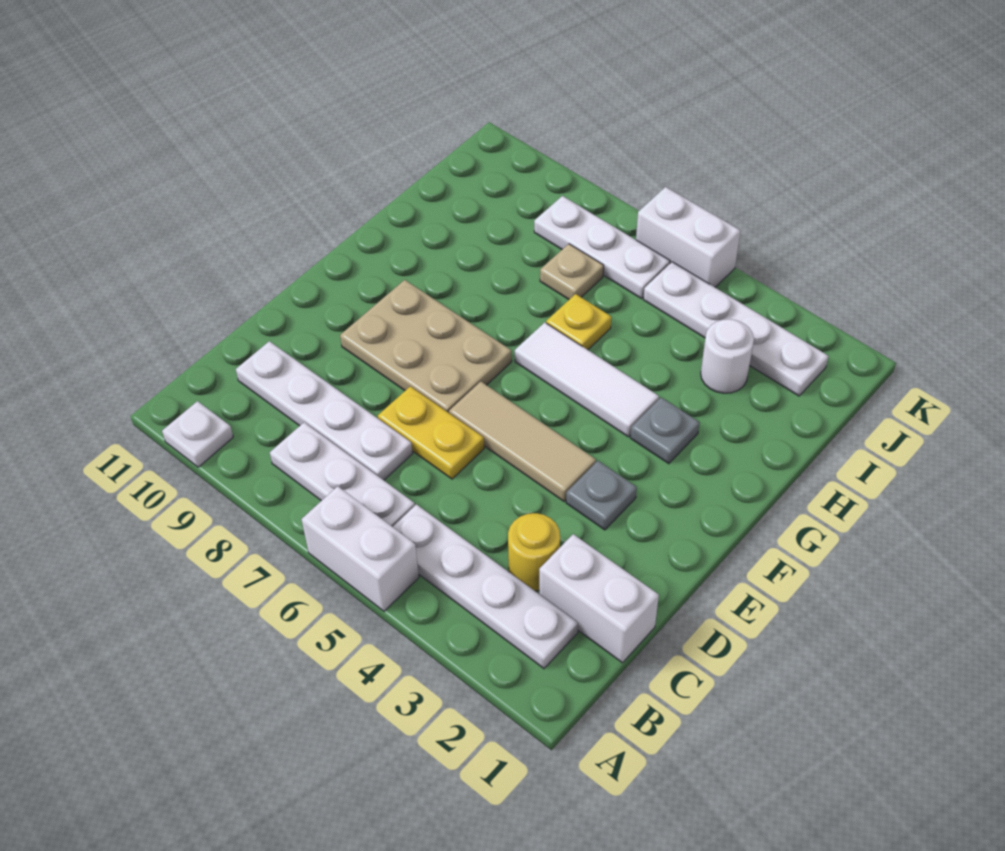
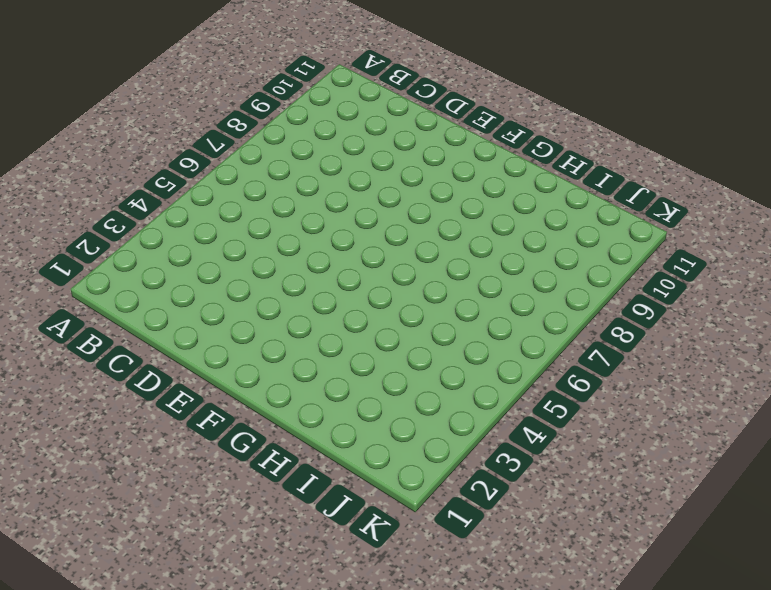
none -> white 1x2 brick [301,486,419,611]
none -> white 1x1 plate [162,401,233,467]
none -> white 1x4 plate [393,504,578,668]

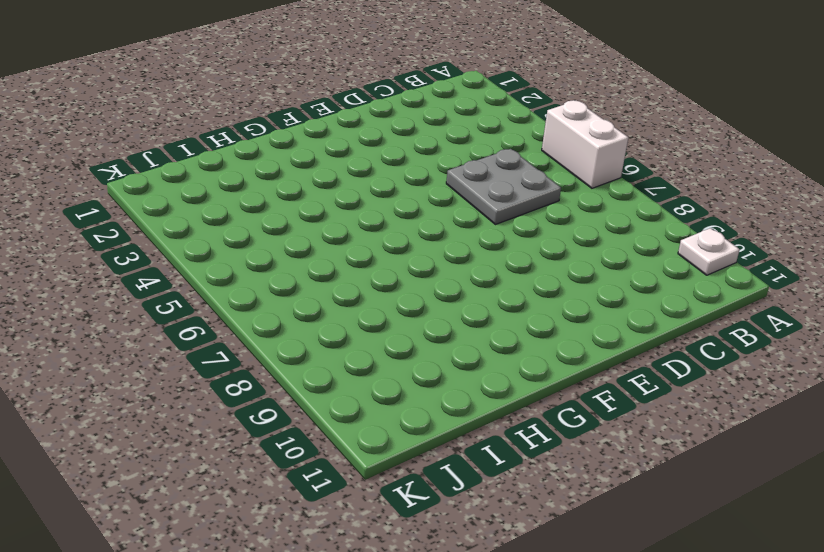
grey 2x2 plate [446,149,561,225] -> yellow 1x2 plate [378,386,484,479]
none -> white 1x4 plate [393,504,578,668]
none -> white 1x3 plate [270,422,415,527]
none -> white 1x2 brick [539,534,659,663]

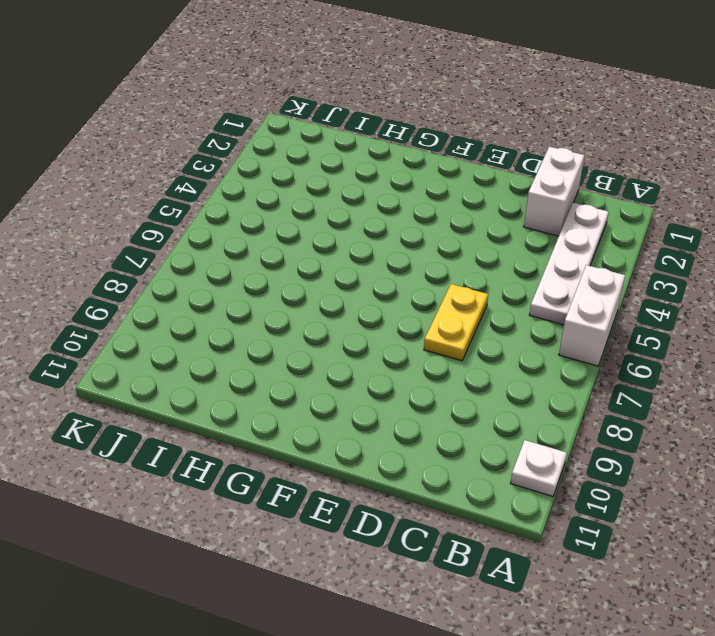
none -> white 1x3 plate [270,422,415,527]
none -> yellow 1x1 round brick [508,513,560,591]
none -> white 1x4 plate [236,341,413,480]

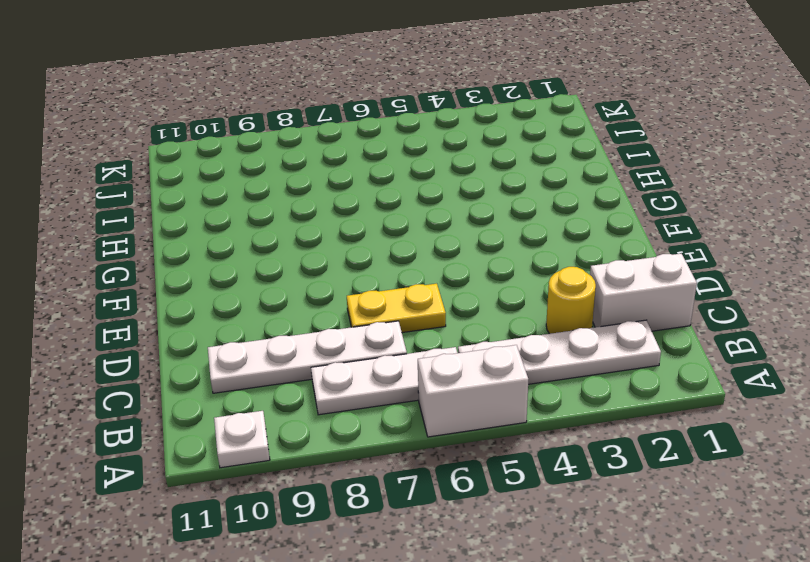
none -> grey 1x1 plate [566,461,637,530]
none -> tan 1x3 tile [449,382,596,501]
none -> tan 2x3 plate [340,280,512,413]

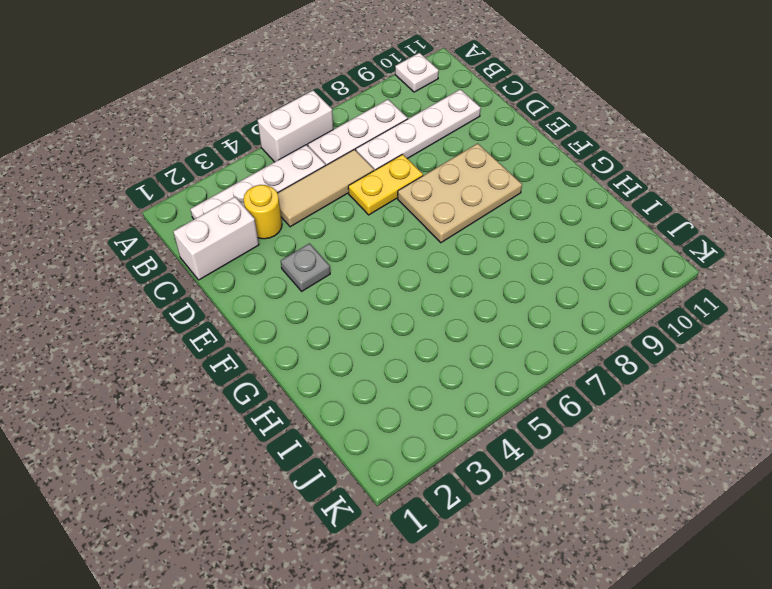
tan 1x3 tile [278,149,374,227] -> tan 1x3 tile moved to [449,382,596,501]
none -> grey 1x1 plate [630,397,700,464]
none -> white 1x3 tile [515,322,659,437]
none -> yellow 1x1 plate [546,294,611,350]

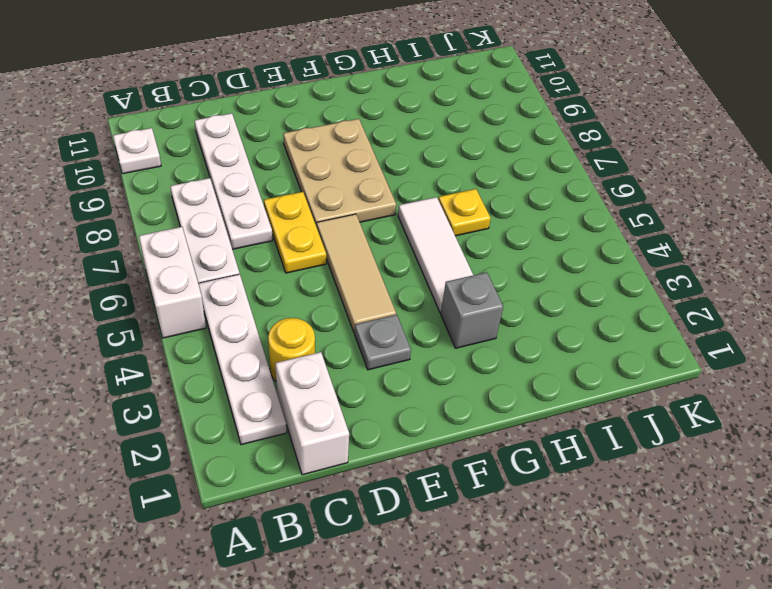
grey 1x1 brick [441,272,503,348] -> grey 1x1 plate [630,397,700,464]
none -> white 1x1 round brick [701,319,754,393]
none -> tan 1x1 plate [540,244,604,299]
none -> white 1x4 plate [643,262,829,396]

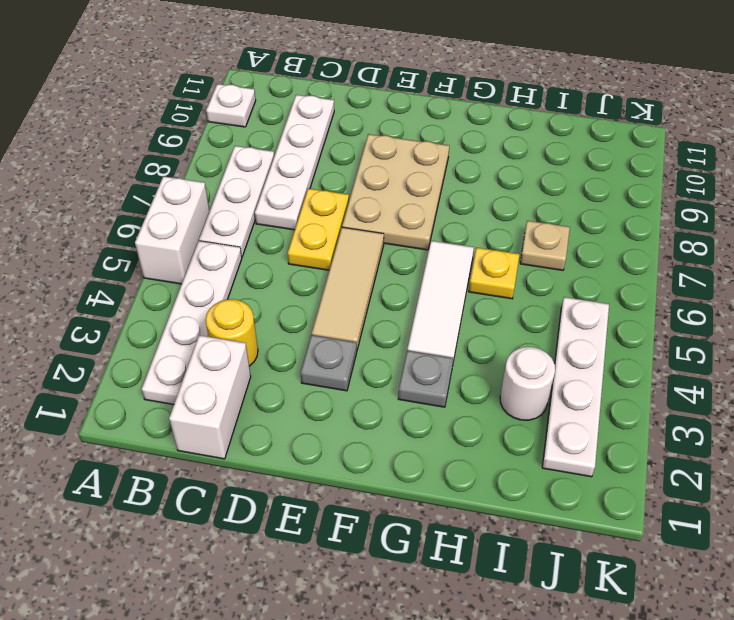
none -> white 1x3 plate [534,196,670,299]
none -> white 1x2 brick [636,187,740,287]

